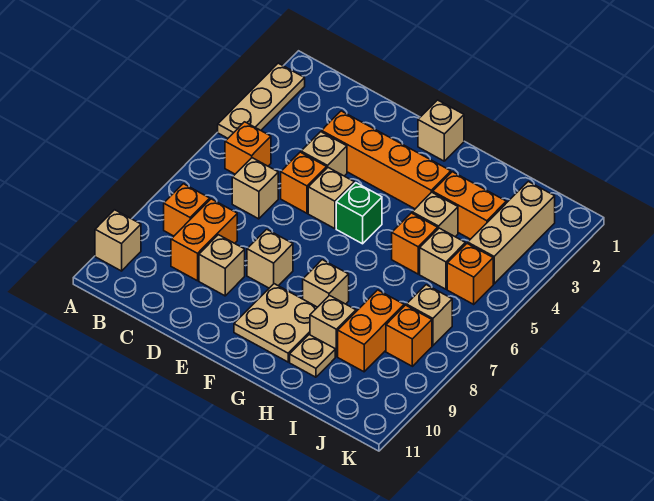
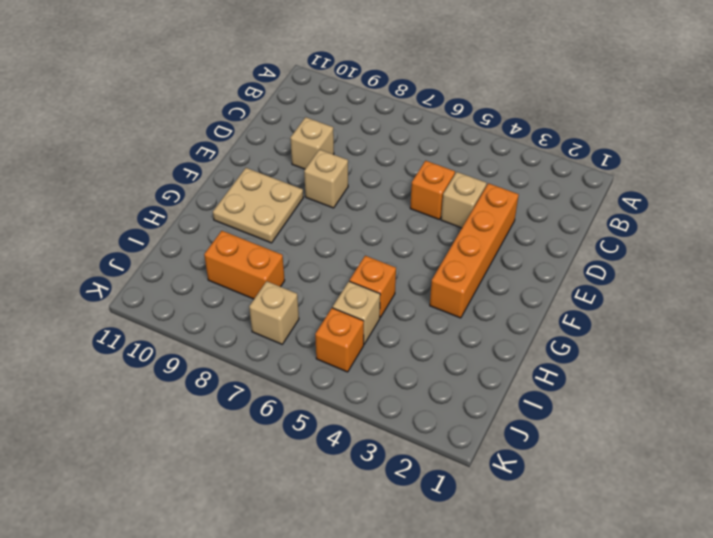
none -> tan 1x3 plate [218,63,305,138]
none -> tan 1x1 brick [95,210,141,271]
none -> orange 1x1 brick [225,122,271,174]

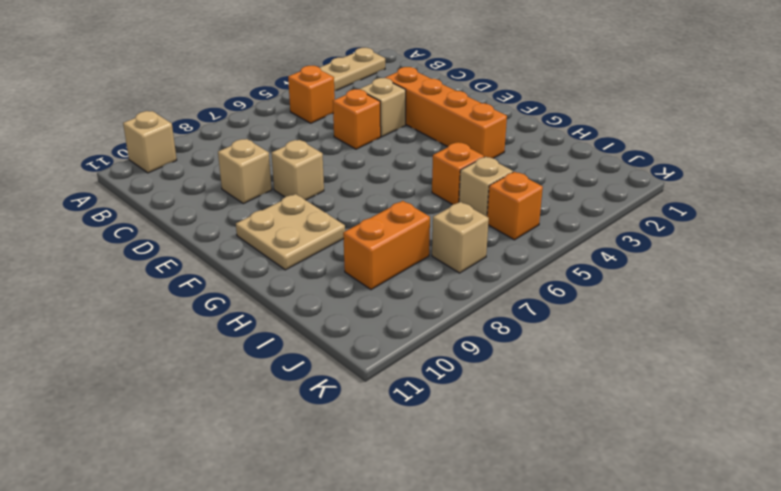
none -> orange 1x1 brick [164,184,210,236]
none -> tan 1x1 brick [232,158,278,219]
none -> orange 1x2 brick [171,199,237,281]

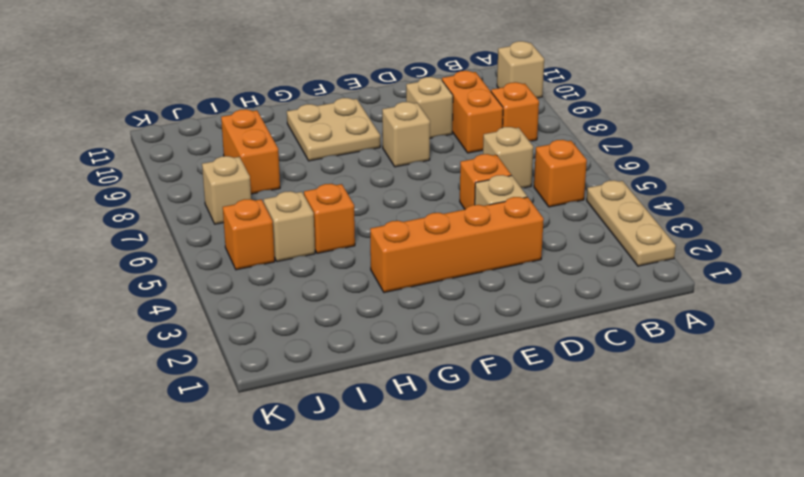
none -> tan 1x1 brick [308,168,354,229]
none -> tan 1x1 brick [418,100,464,161]
none -> green 1x1 brick [336,183,382,244]

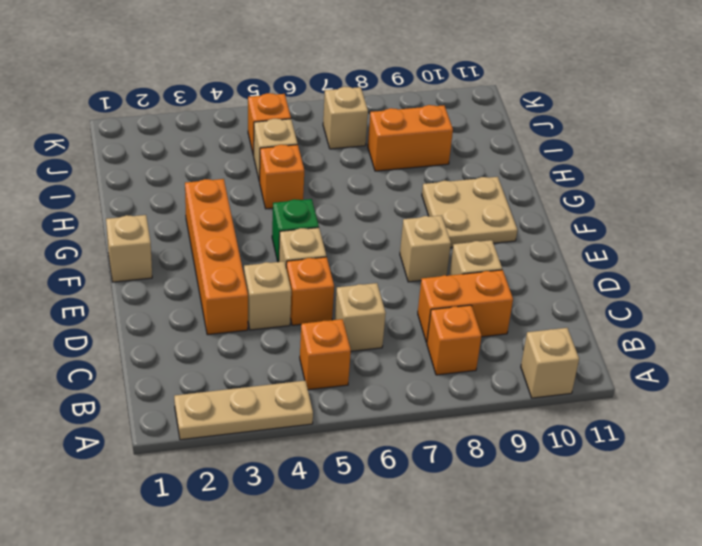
none -> tan 1x1 brick [303,260,349,307]
none -> orange 1x2 brick [433,172,506,239]
none -> tan 1x1 brick [412,192,458,237]

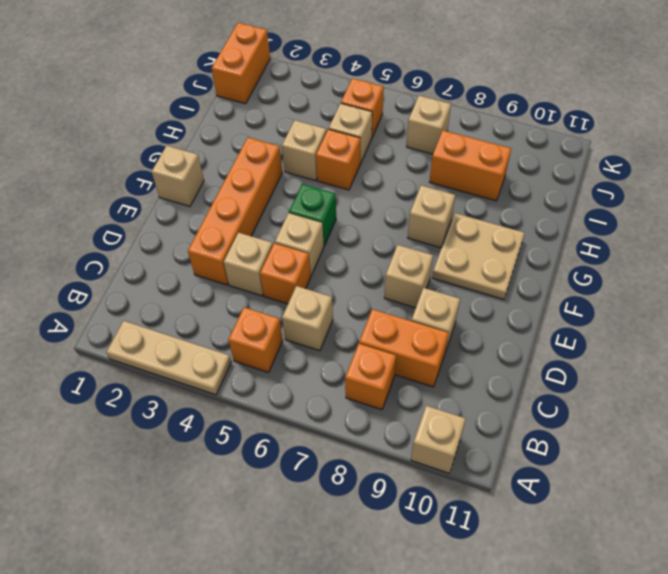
orange 1x2 brick [212,23,270,104] -> orange 1x2 brick moved to [433,172,506,239]
none -> tan 1x1 brick [310,296,356,356]
none -> tan 1x1 plate [290,335,335,377]
none -> tan 1x3 brick [468,181,555,284]

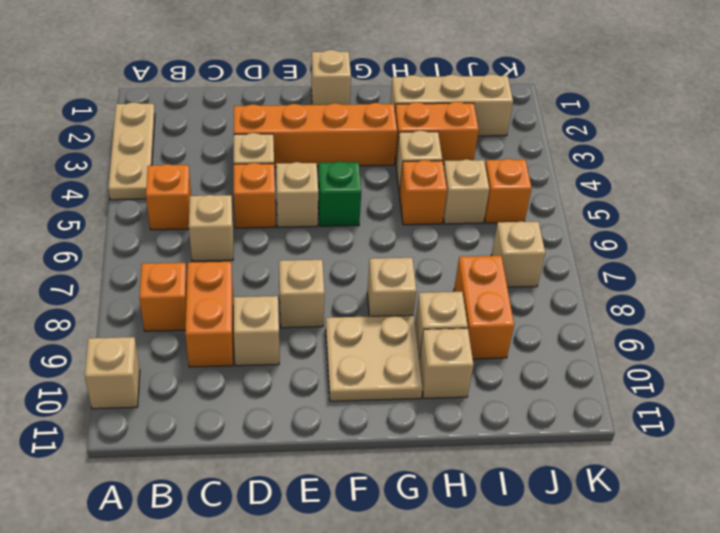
tan 1x3 brick [390,74,513,136] -> tan 1x3 brick turned to [468,181,555,284]
tan 1x1 brick [419,328,474,399] -> tan 1x1 plate [290,335,335,377]
none -> orange 1x1 brick [386,305,432,366]

